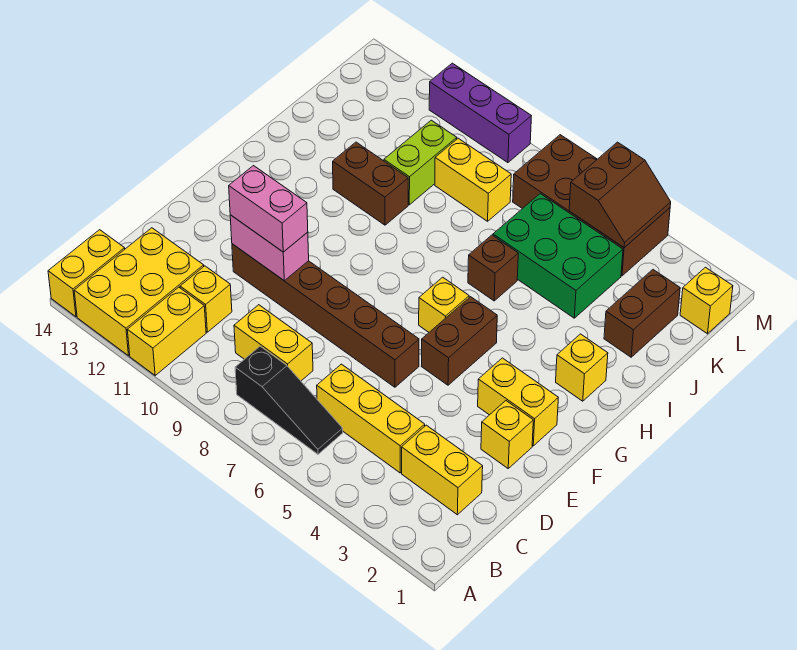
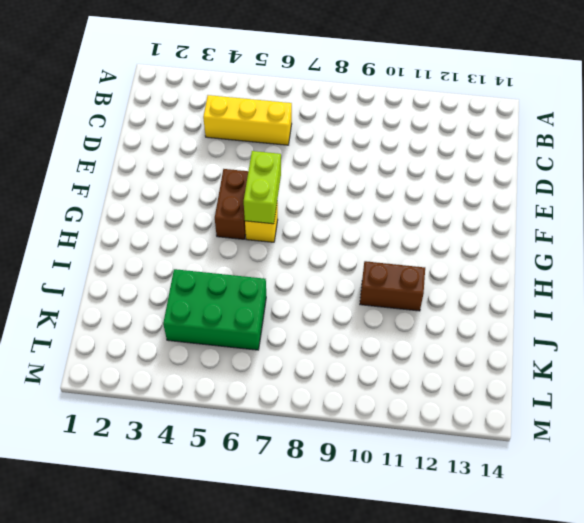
lime 1x2 brick [244,151,281,224] -> lime 1x2 brick moved to [384,120,457,205]
none -> yellow 1x2 brick [127,287,206,375]
none -> yellow 2x3 brick [74,228,204,356]
none -> yellow 1x2 brick [48,230,125,317]

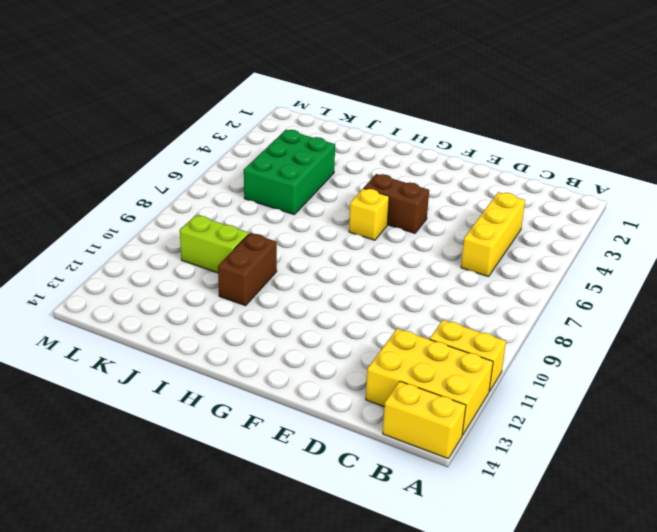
none -> black 1x3 slope [235,346,343,454]
none -> yellow 1x2 brick [402,425,483,515]
none -> yellow 1x2 brick [234,305,313,381]

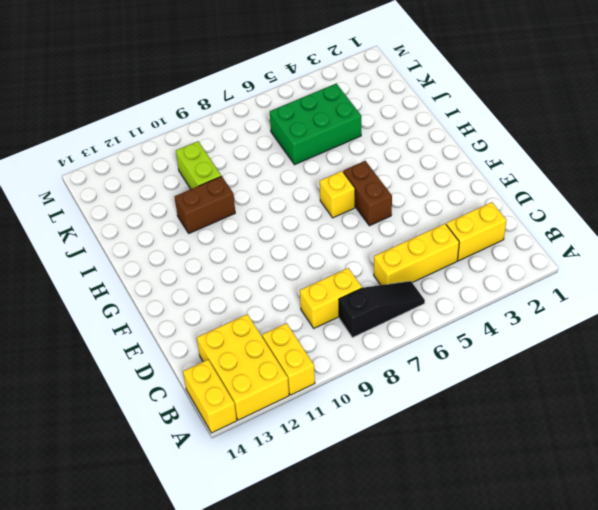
none -> yellow 1x1 brick [180,266,232,332]
none -> yellow 1x1 brick [481,401,533,468]
none -> brown 1x6 brick [232,244,419,387]

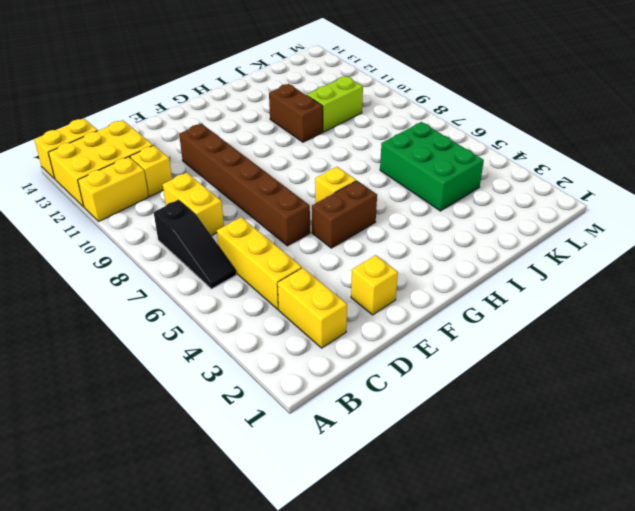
none -> yellow 1x2 brick [478,358,558,446]
none -> yellow 1x1 brick [556,334,608,401]
none -> brown 1x1 brick [468,235,518,301]

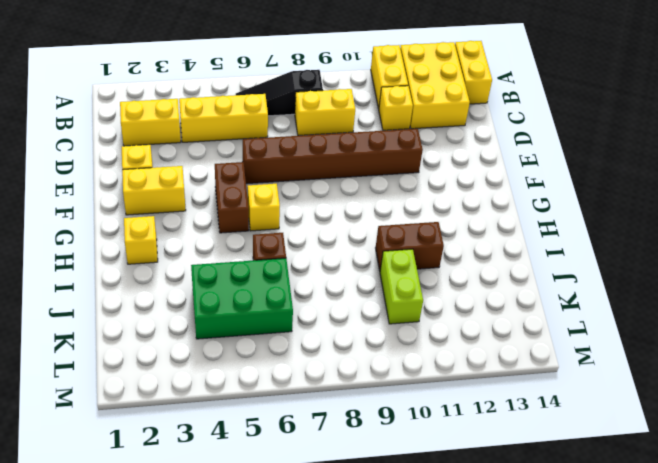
none -> brown 1x2 brick [604,270,680,357]
none -> yellow 1x2 brick [435,138,511,221]
none -> yellow 1x1 brick [680,267,733,334]

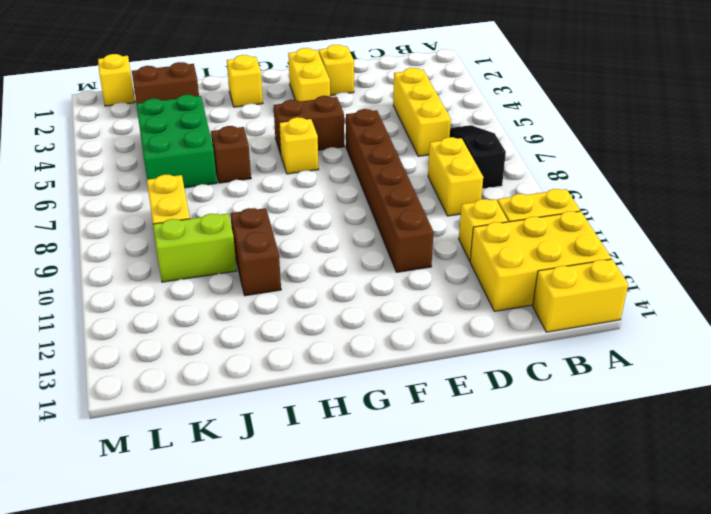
none -> yellow 1x2 brick [402,425,483,515]
none -> brown 2x4 brick [513,135,670,276]
none -> purple 1x3 brick [429,63,531,163]

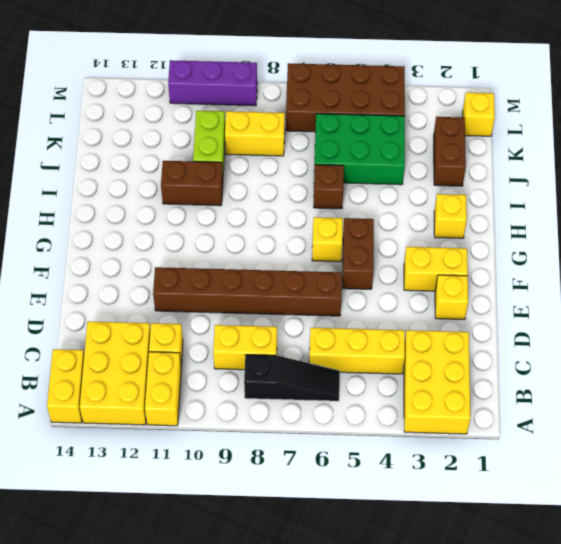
yellow 2x3 brick [404,330,470,434] -> yellow 1x2 brick [402,425,483,515]
none -> pink 1x2 brick [230,215,309,281]
none -> brown 2x2 slope [569,142,671,248]
none -> pink 1x2 brick [229,166,308,252]

